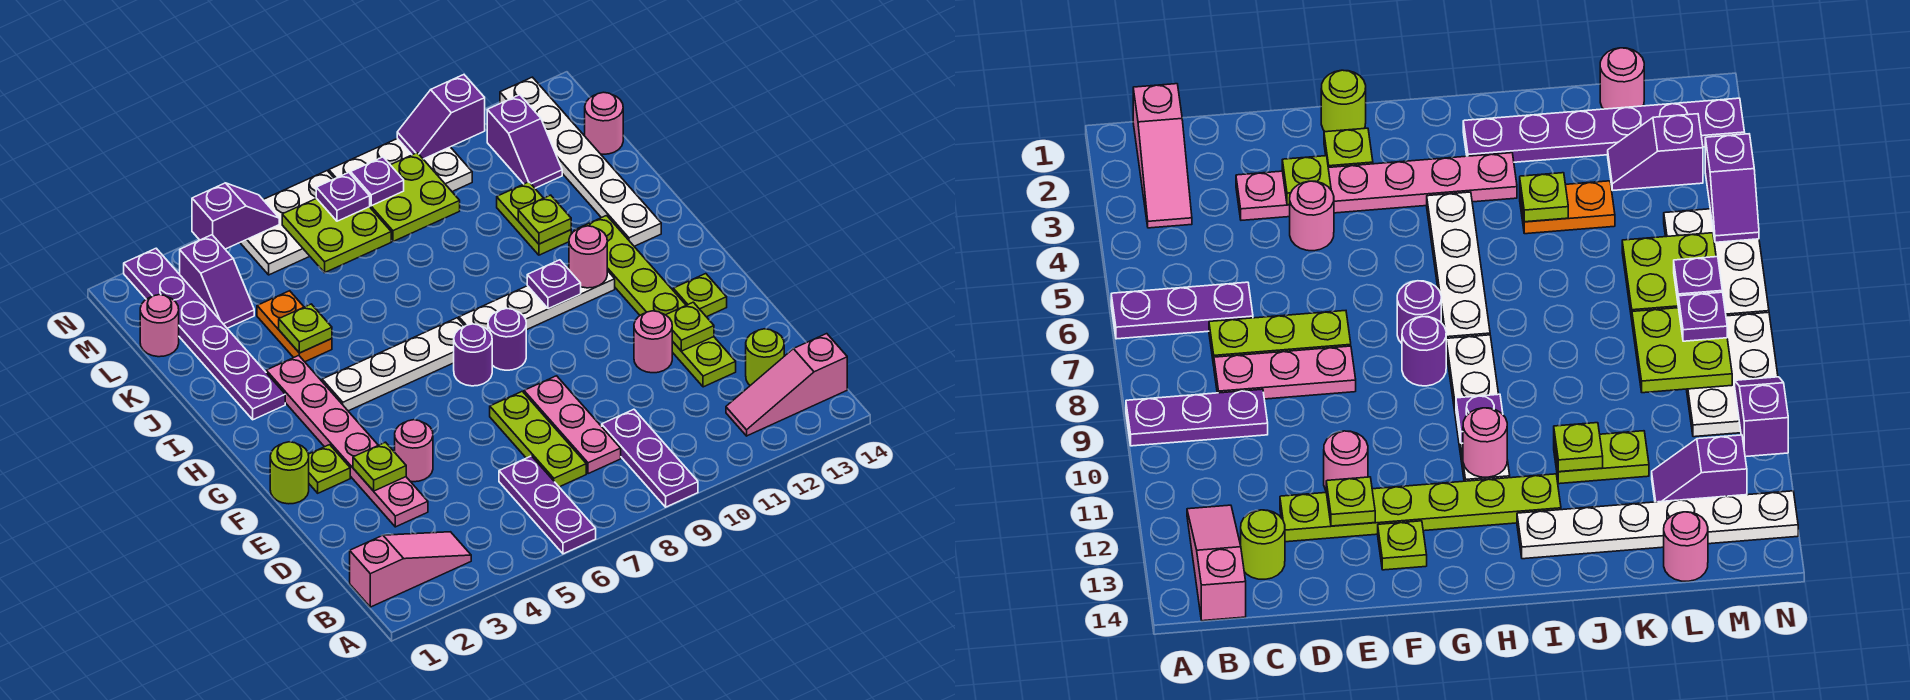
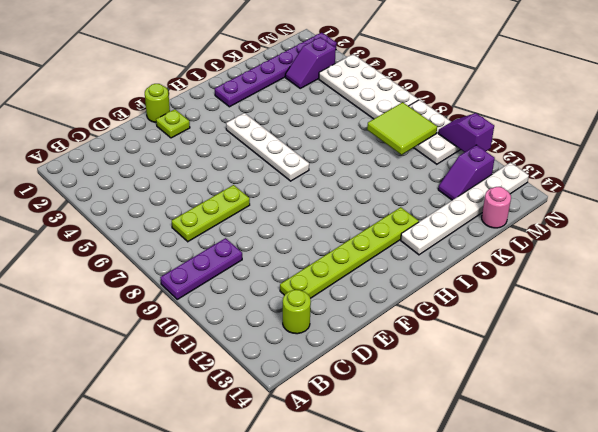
lime 2x2 tile [367,102,437,155] -> lime 2x2 plate [370,153,460,242]
white 2x4 plate [319,54,419,119] -> white 2x3 plate [240,171,334,275]
none -> purple 1x3 plate [499,456,596,554]
none -> pink 1x3 slope [350,532,471,607]
none -> pink 1x3 slope [726,334,847,436]
none -> pink 1x3 plate [524,376,621,474]

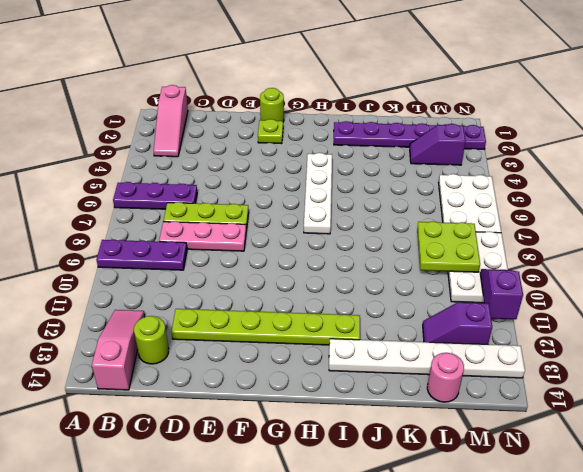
none -> pink 1x6 plate [266,355,428,527]
none -> pink 1x1 round brick [395,420,433,482]
none -> pink 1x1 round brick [634,311,673,373]
none -> lime 1x1 plate [673,274,727,317]

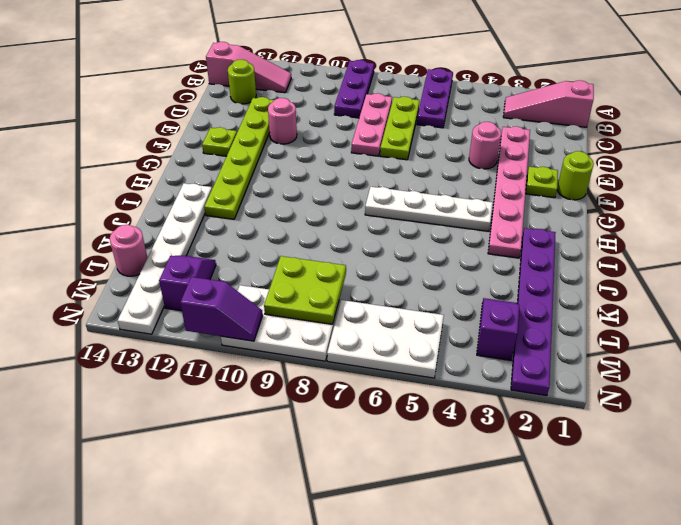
none -> purple 1x1 round brick [454,324,492,386]
none -> purple 1x1 round brick [488,308,526,370]
none -> white 1x4 plate [459,267,615,330]
none -> orange 1x2 plate [257,291,332,362]

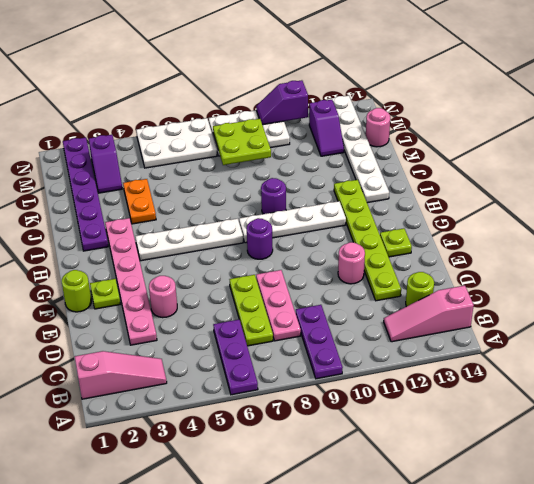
purple 1x1 round brick [261,178,286,214] -> purple 1x1 round brick moved to [454,324,492,386]
none -> lime 1x2 plate [497,182,571,255]
none -> pink 1x1 round brick [140,295,179,357]
none -> lime 1x1 plate [353,442,406,491]
none -> lime 1x1 plate [666,302,714,351]

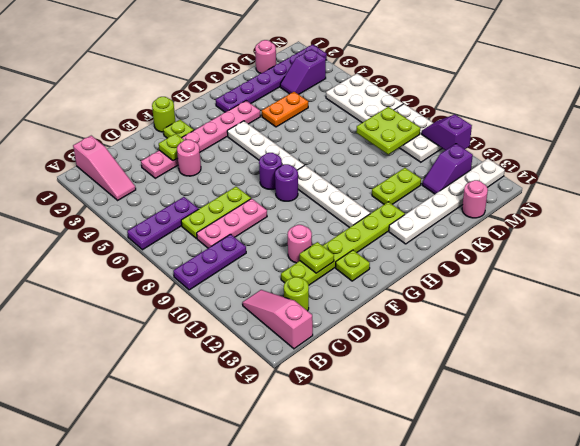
none -> purple 1x1 plate [527,260,581,309]
none -> pink 1x1 round brick [569,226,607,288]
none -> lime 1x1 plate [279,304,332,353]
none -> lime 1x1 plate [518,195,571,244]

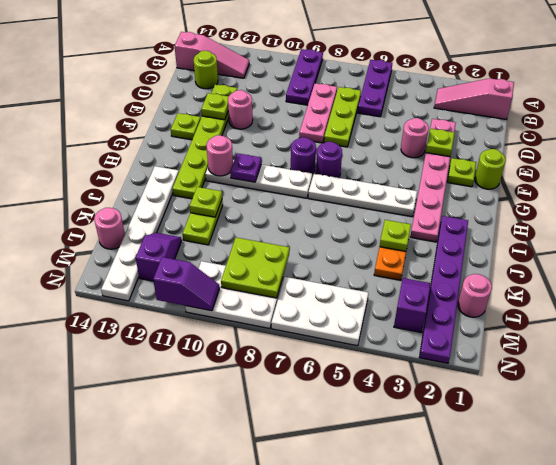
none -> lime 2x2 plate [282,198,392,273]
none -> purple 1x2 slope [192,183,279,249]
none -> purple 1x1 plate [316,173,370,221]
none -> purple 1x1 plate [351,157,404,206]

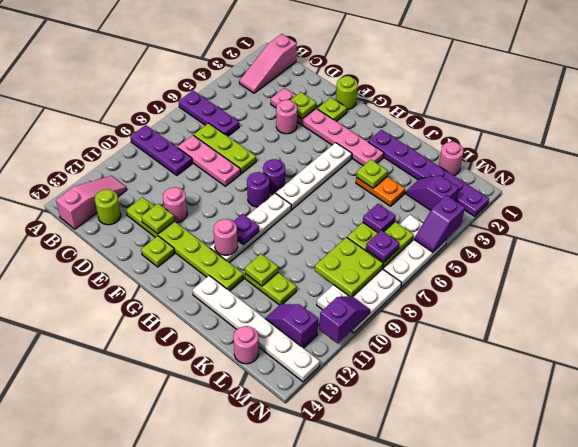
purple 1x1 plate [363,204,396,233] -> purple 1x1 plate moved to [351,157,404,206]

